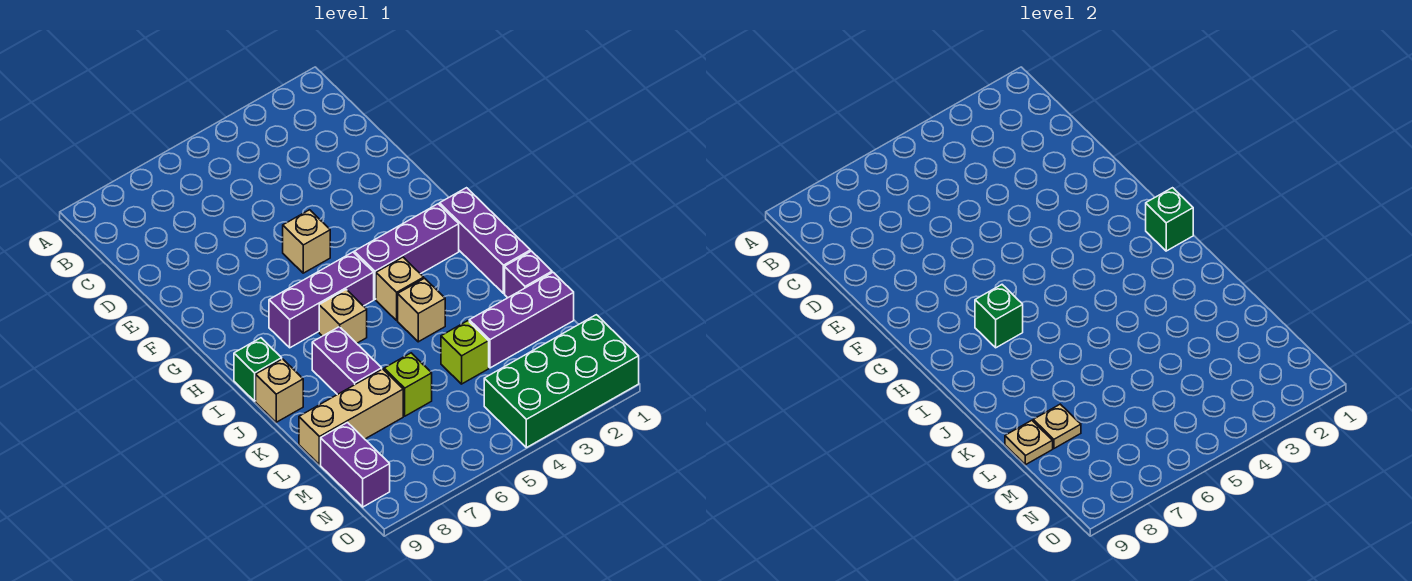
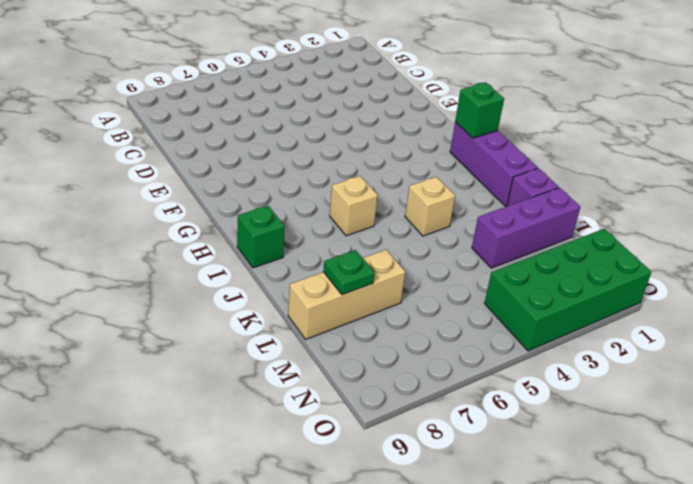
green 1x1 plate [323,250,375,295] -> tan 1x1 plate [1033,404,1081,448]
none -> tan 1x1 brick [283,210,330,273]
none -> purple 1x3 brick [354,204,459,299]
none -> purple 1x3 brick [269,252,374,348]

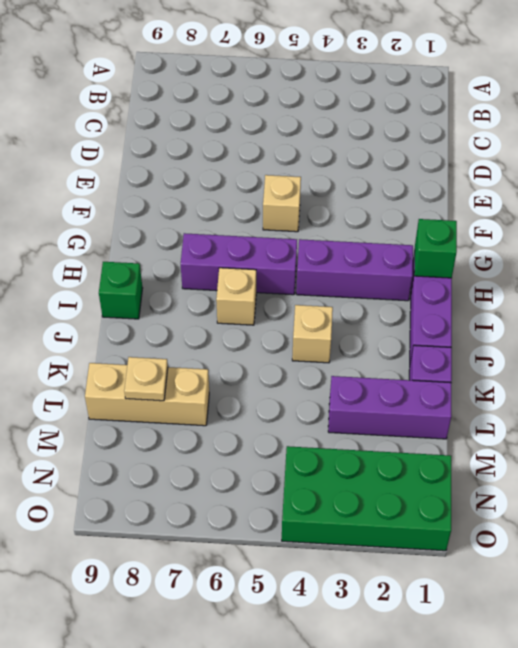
none -> tan 1x1 brick [376,257,424,320]
none -> purple 1x2 brick [312,327,382,395]
none -> tan 1x1 brick [256,359,303,422]

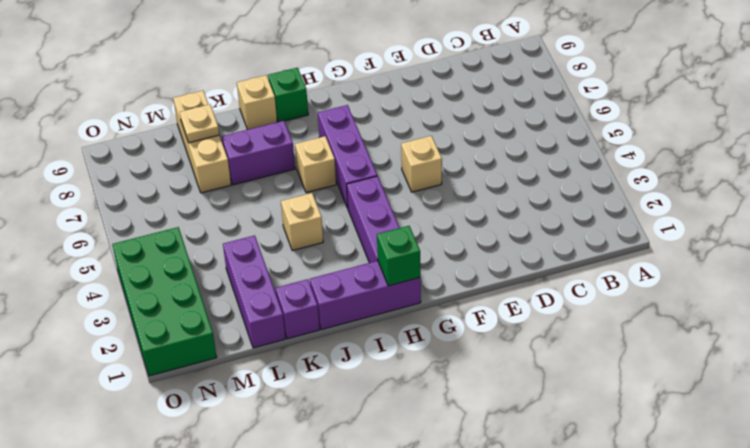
none -> tan 1x1 brick [376,257,424,320]
none -> lime 1x1 brick [441,321,489,384]
none -> lime 1x1 brick [384,353,432,416]

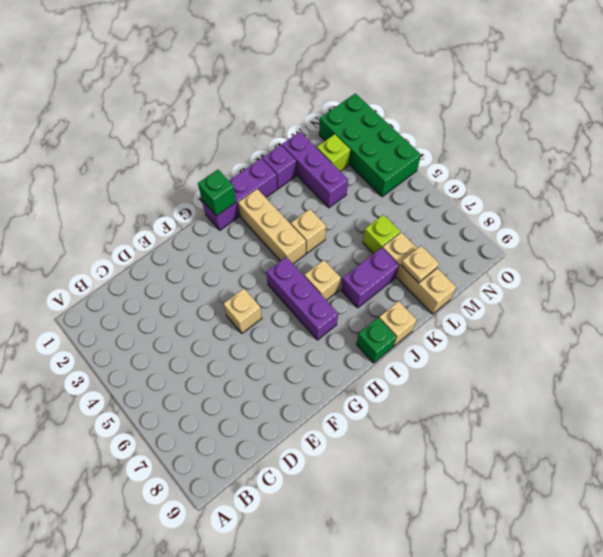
tan 1x3 brick [238,189,306,264] -> tan 1x1 brick [376,257,424,320]
lime 1x1 brick [317,134,350,172] -> lime 1x1 brick moved to [441,321,489,384]
none -> purple 1x3 brick [354,204,459,299]
none -> purple 1x2 brick [321,423,390,507]
none -> green 1x1 brick [975,285,1023,348]

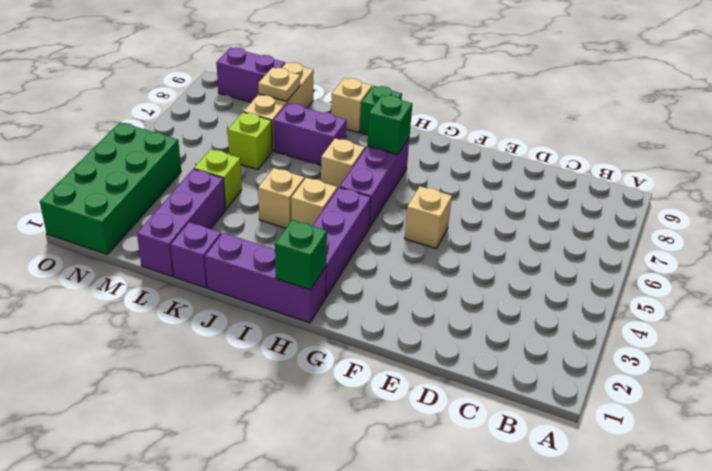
none -> tan 1x1 plate [1005,420,1053,465]

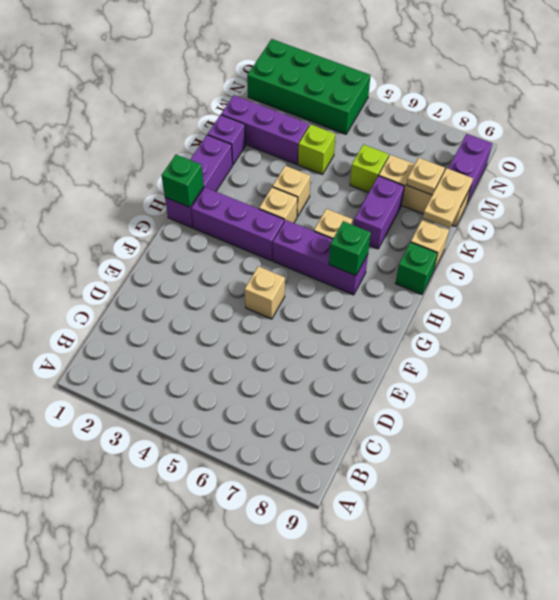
tan 1x2 plate [423,168,473,228] -> tan 1x1 plate [1005,420,1053,465]

